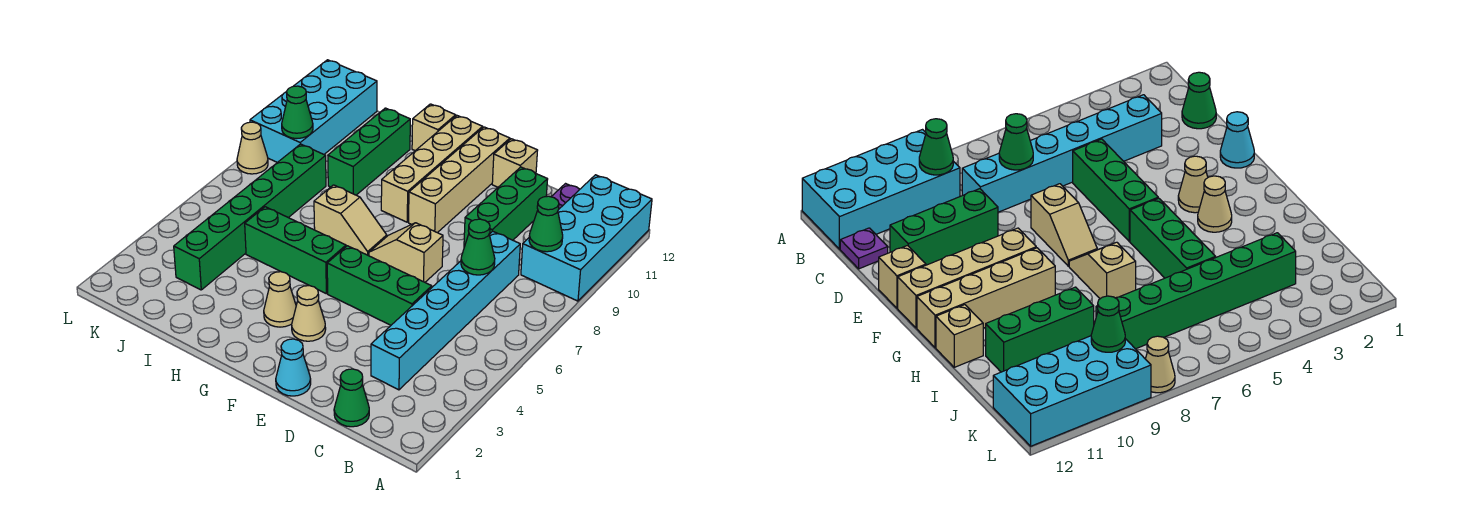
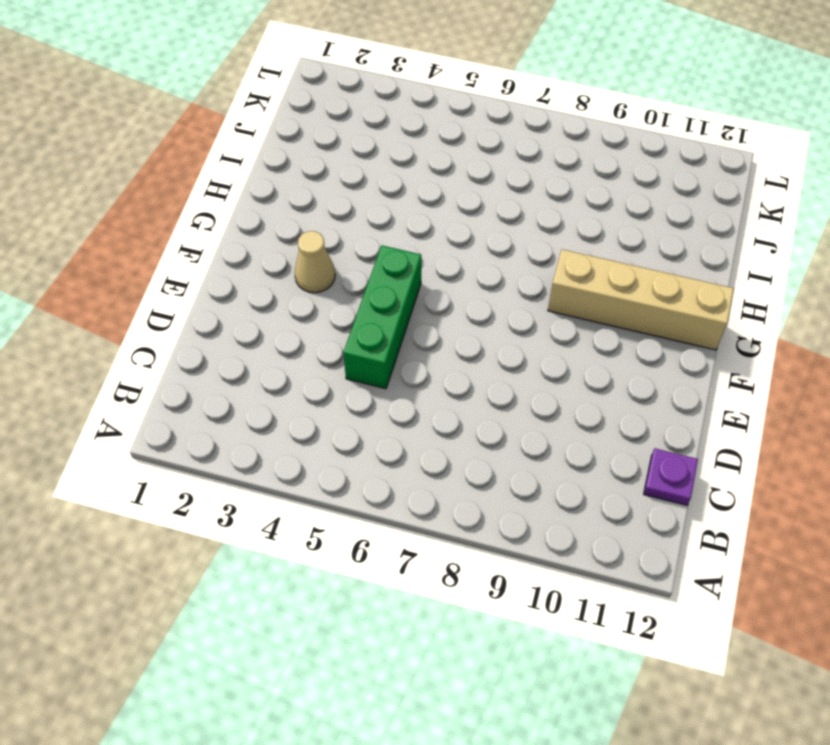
none -> cyan 2x4 brick [521,175,652,301]
none -> green 1x1 cone [334,369,369,427]
none -> cyan 1x6 brick [371,231,520,390]

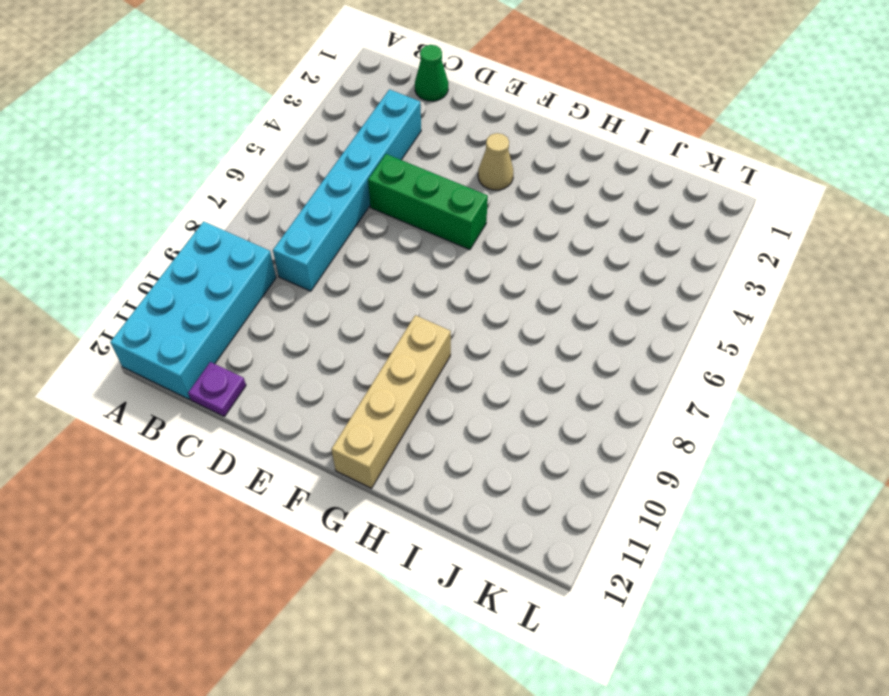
none -> green 1x3 brick [464,167,548,247]
none -> cyan 1x1 cone [276,339,311,396]
none -> tan 1x2 slope [369,223,443,282]

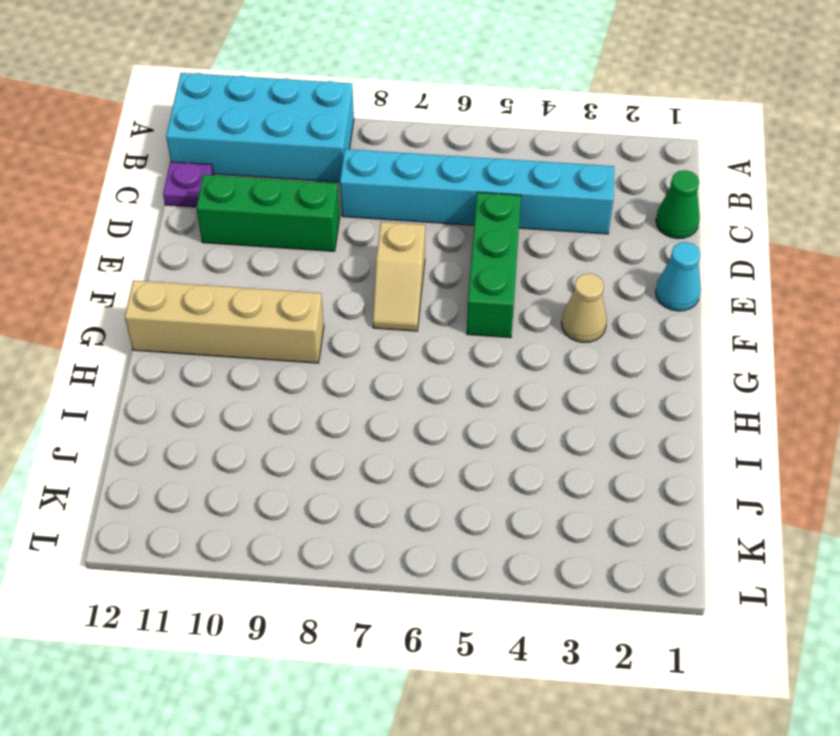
none -> tan 1x1 brick [492,139,538,187]
none -> tan 1x4 brick [409,127,510,233]
none -> tan 1x1 cone [264,272,296,327]

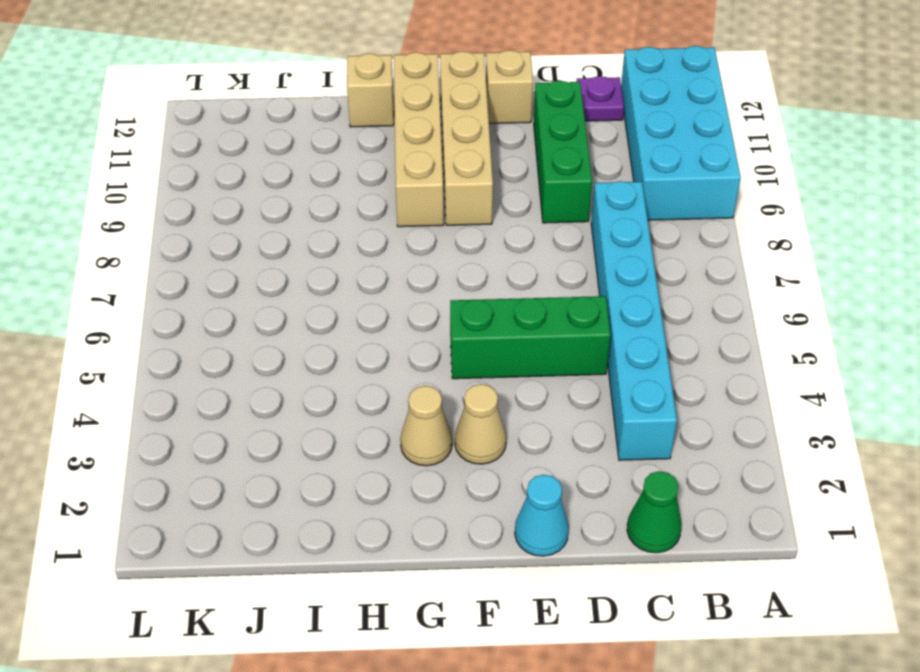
none -> tan 1x2 slope [369,223,443,282]
none -> green 1x3 brick [245,207,346,294]
none -> tan 1x2 slope [314,185,387,256]

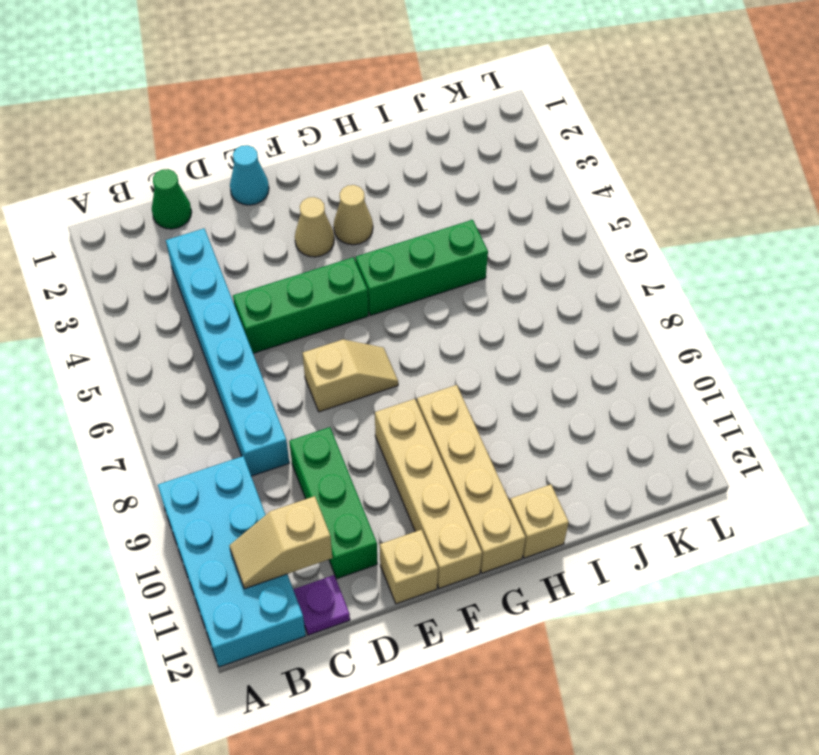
tan 1x2 slope [229,496,332,589] -> tan 1x2 slope moved to [314,185,387,256]
none -> green 1x3 brick [328,108,410,195]
none -> green 1x6 brick [174,144,326,290]
none -> cyan 2x4 brick [250,60,377,163]

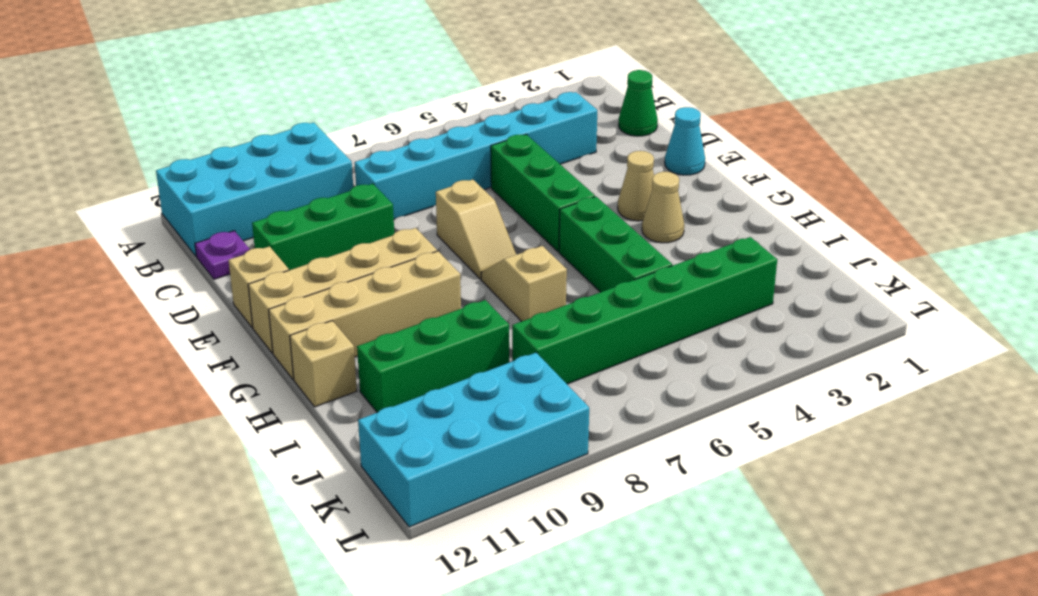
none -> tan 1x1 cone [237,122,268,174]
none -> green 1x1 cone [529,196,563,252]
none -> green 1x1 cone [461,219,495,275]

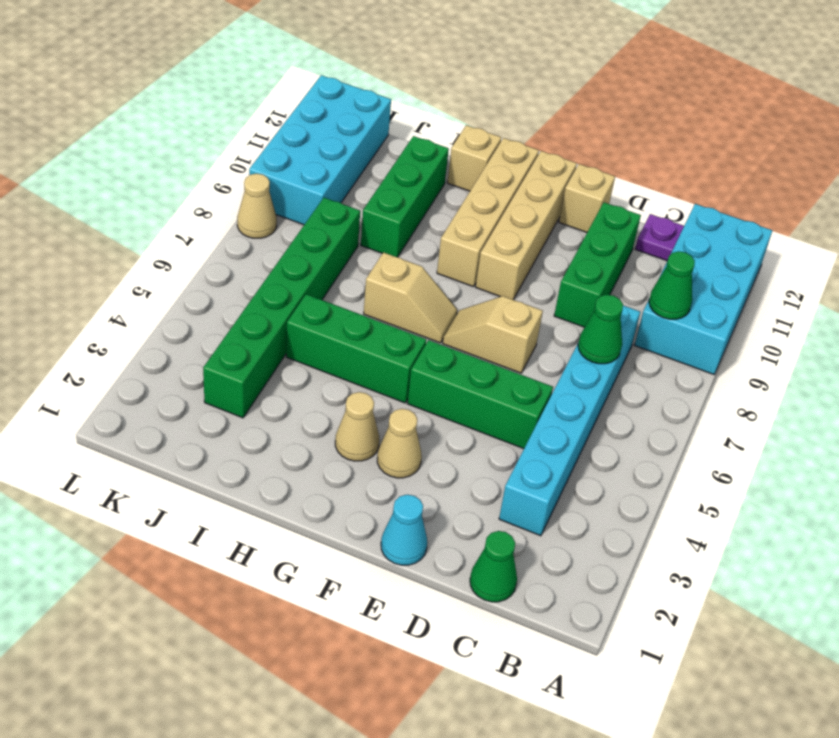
none -> green 1x1 cone [282,86,313,138]

